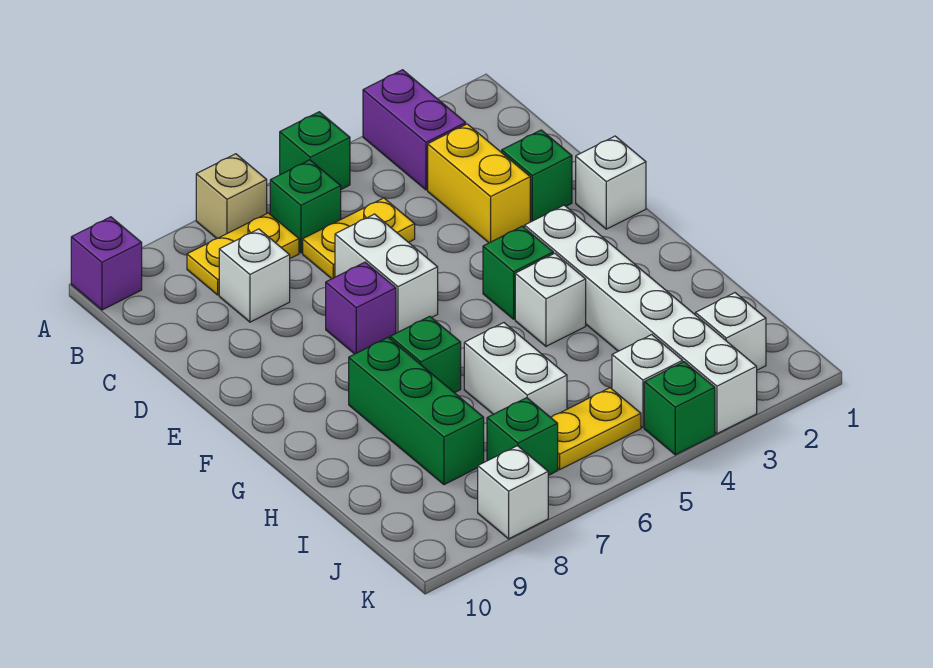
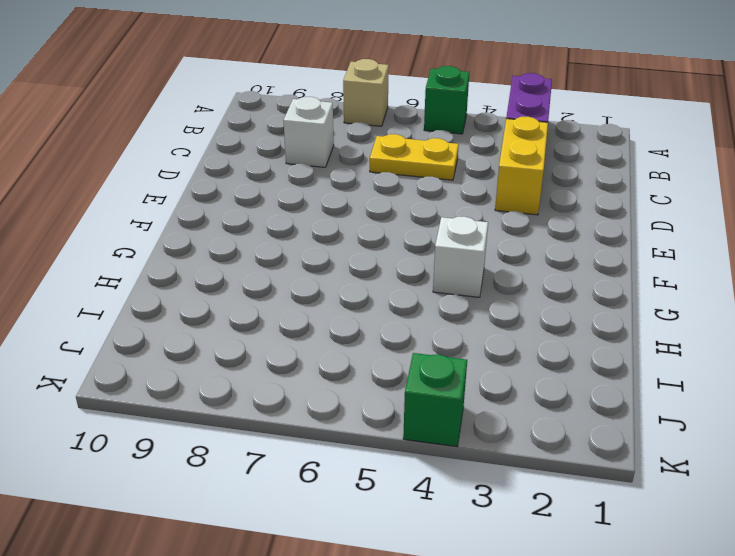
none -> purple 1x1 brick [71,217,142,310]
none -> green 1x1 brick [270,160,341,253]
none -> yellow 1x2 plate [187,213,299,295]

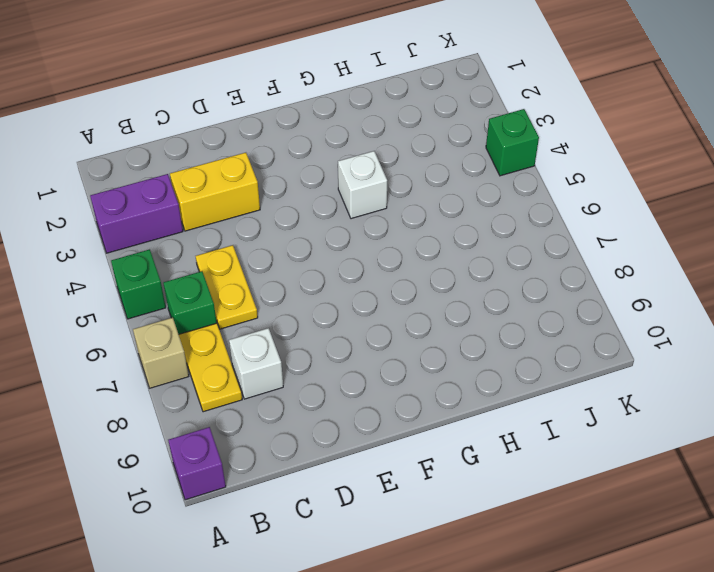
none -> green 1x1 brick [502,130,572,222]
none -> white 1x2 brick [335,214,438,333]
none -> white 1x1 brick [576,136,646,229]

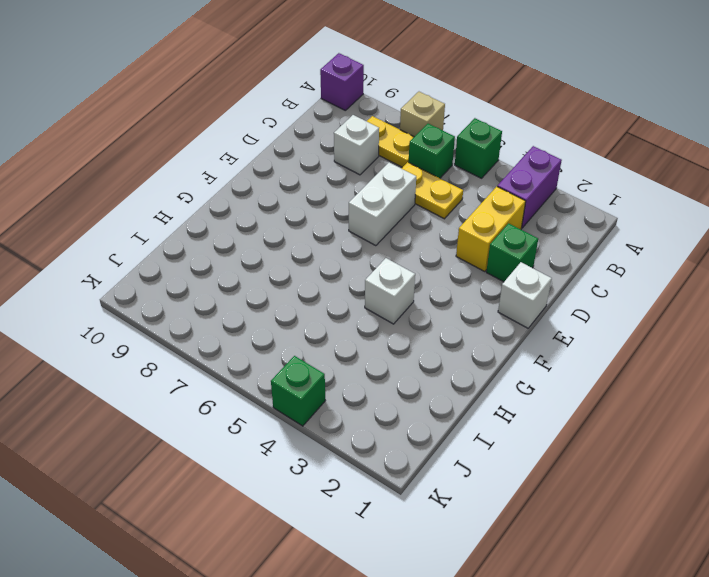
none -> purple 1x1 brick [326,262,396,354]
none -> white 1x6 brick [524,205,757,434]
none -> green 1x1 brick [483,226,553,319]

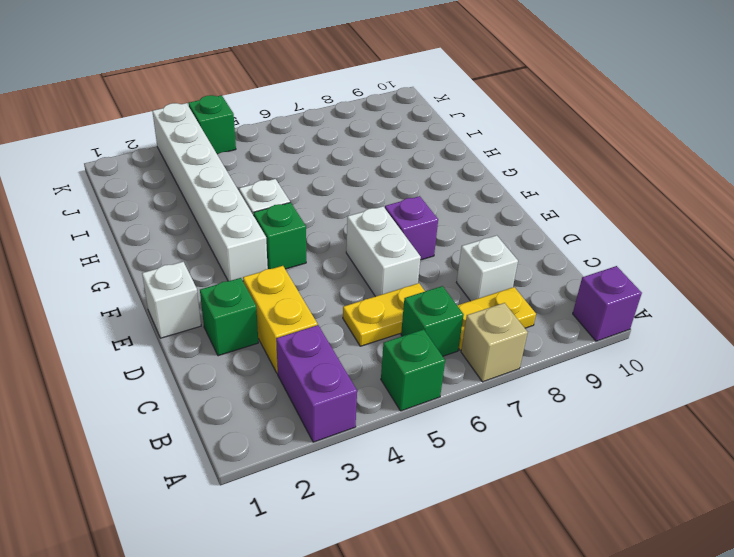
none -> green 1x1 brick [390,316,461,393]
none -> green 1x3 brick [349,338,484,485]
none -> white 1x2 brick [464,323,567,417]

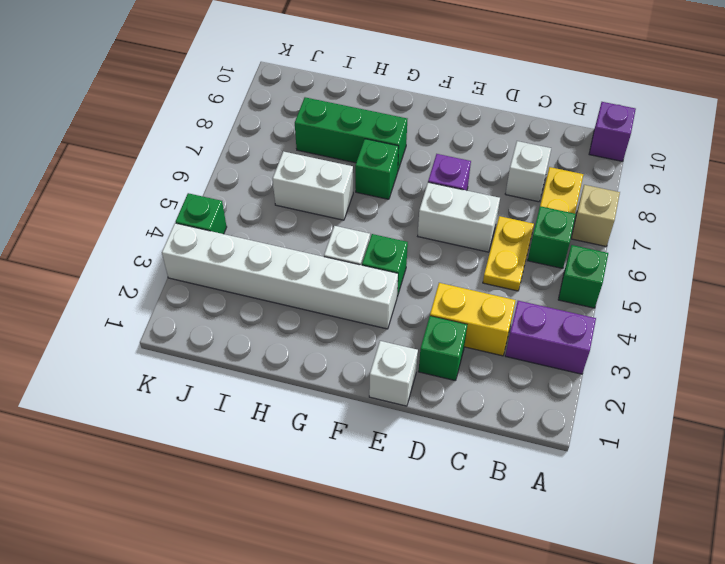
none -> white 1x1 brick [695,293,766,370]
none -> white 1x1 brick [612,335,683,428]
none -> yellow 1x2 plate [551,388,641,470]

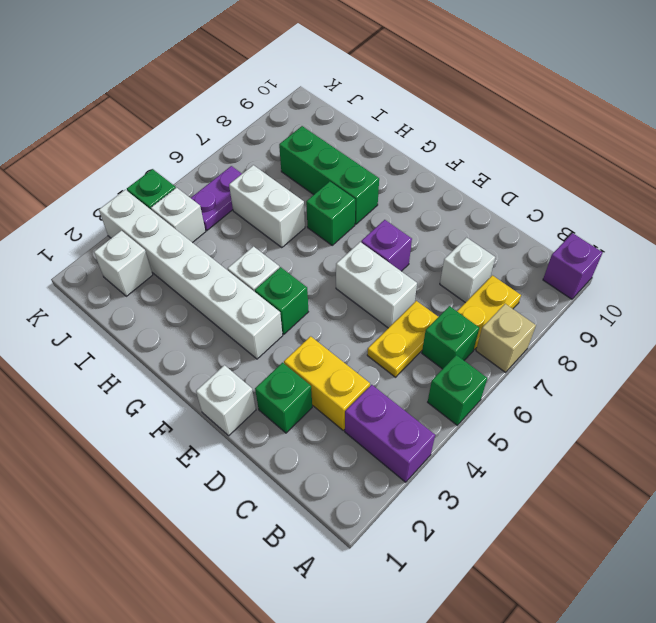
purple 1x2 plate [191,166,242,231] -> yellow 1x2 plate [551,388,641,470]
none -> green 1x1 brick [487,398,558,476]
none -> white 1x1 brick [478,446,548,539]

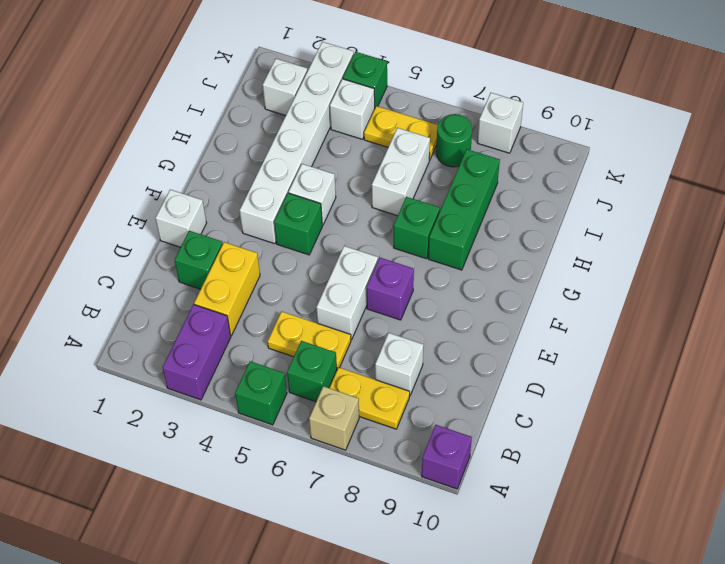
green 1x1 round brick [436,114,472,167] -> green 1x1 brick [487,398,558,476]

